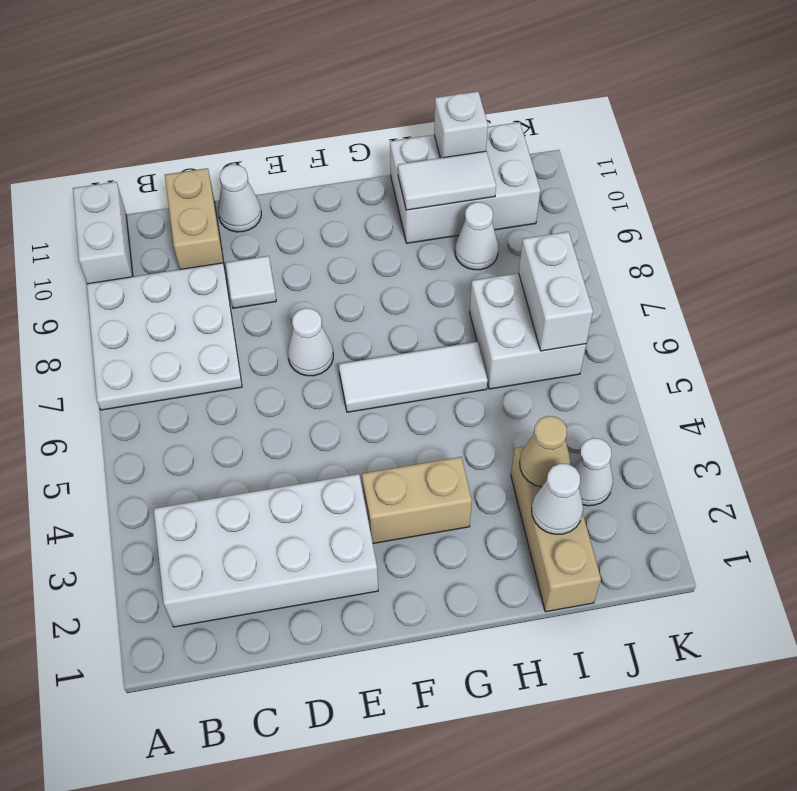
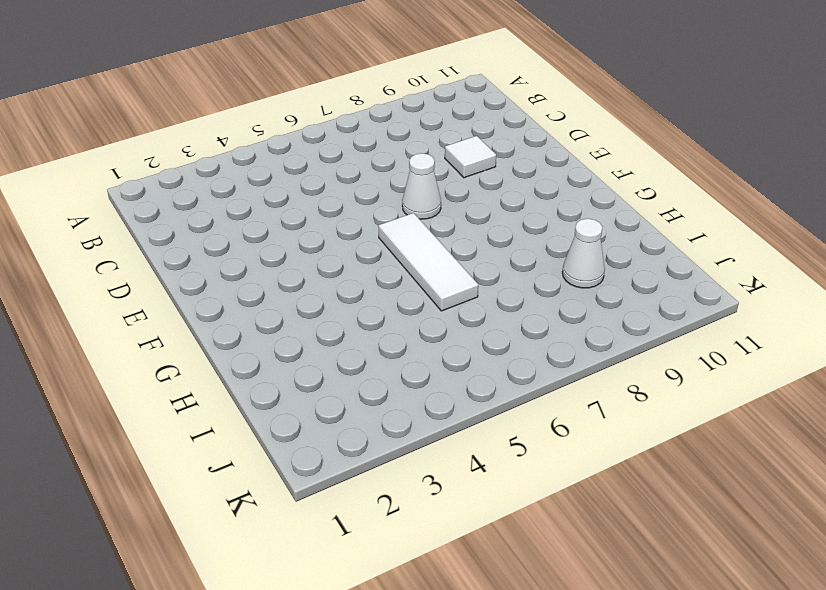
none -> white 3x3 plate [87,263,242,410]
none -> white 1x2 brick [73,182,133,284]
none -> white 2x4 brick [154,474,378,627]

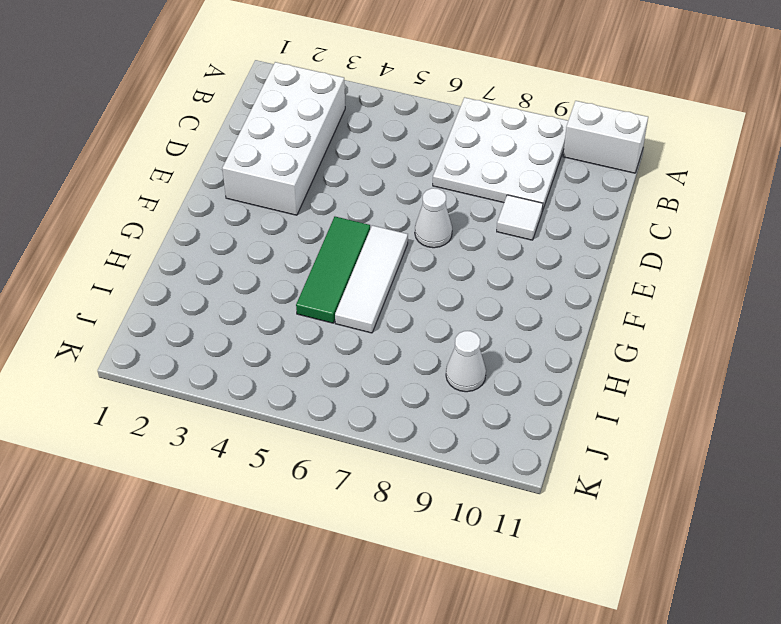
green 1x3 tile [296,217,370,323] -> none
none -> tan 1x2 brick [165,168,225,269]
none -> white 1x1 cone [218,165,261,232]
none -> tan 1x2 brick [362,457,472,543]

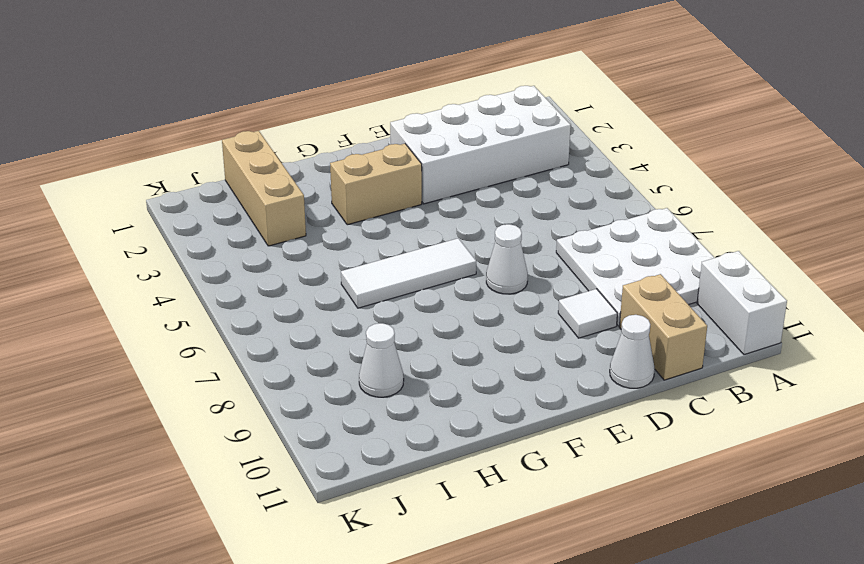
none -> white 2x3 brick [390,122,540,243]
none -> white 2x2 brick [470,273,586,389]
none -> white 1x1 cone [571,438,613,506]

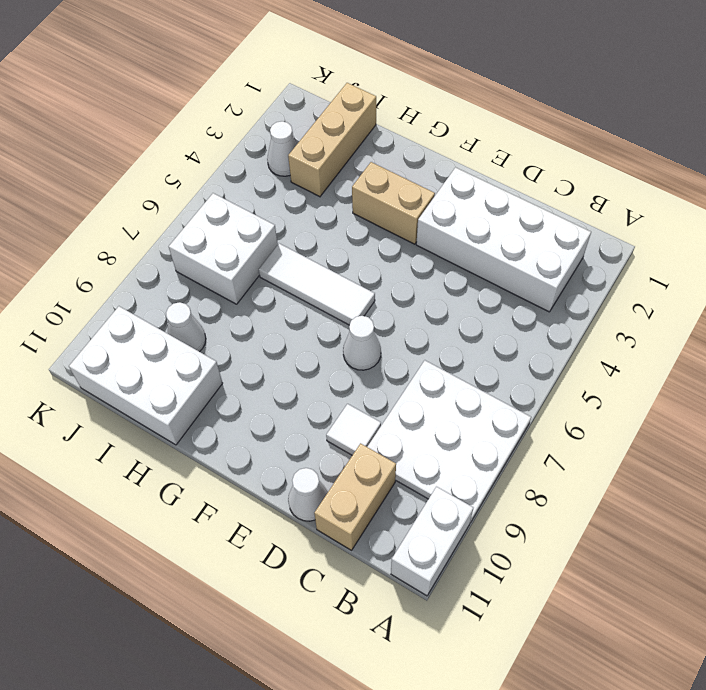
none -> white 1x2 tile [398,151,496,210]
none -> white 1x1 cone [532,464,583,534]
none -> tan 1x1 cone [520,416,570,487]

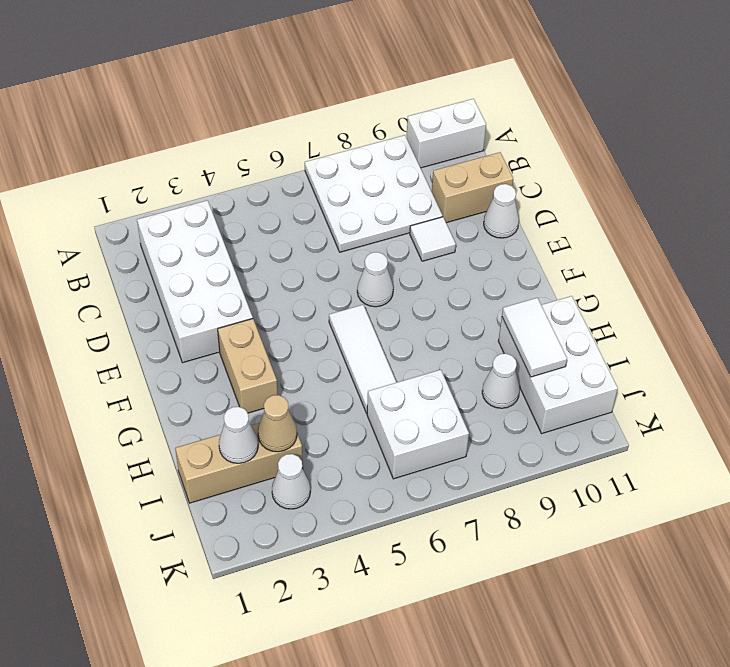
none -> white 1x1 brick [434,91,488,158]
none -> white 1x2 brick [519,232,593,351]

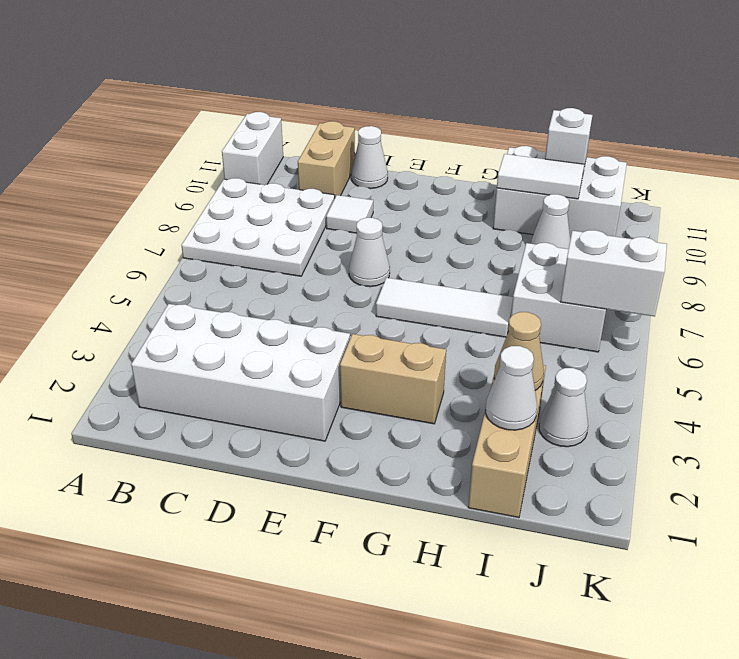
white 1x2 brick [561,230,667,317] -> white 1x2 brick turned to [519,232,593,351]

